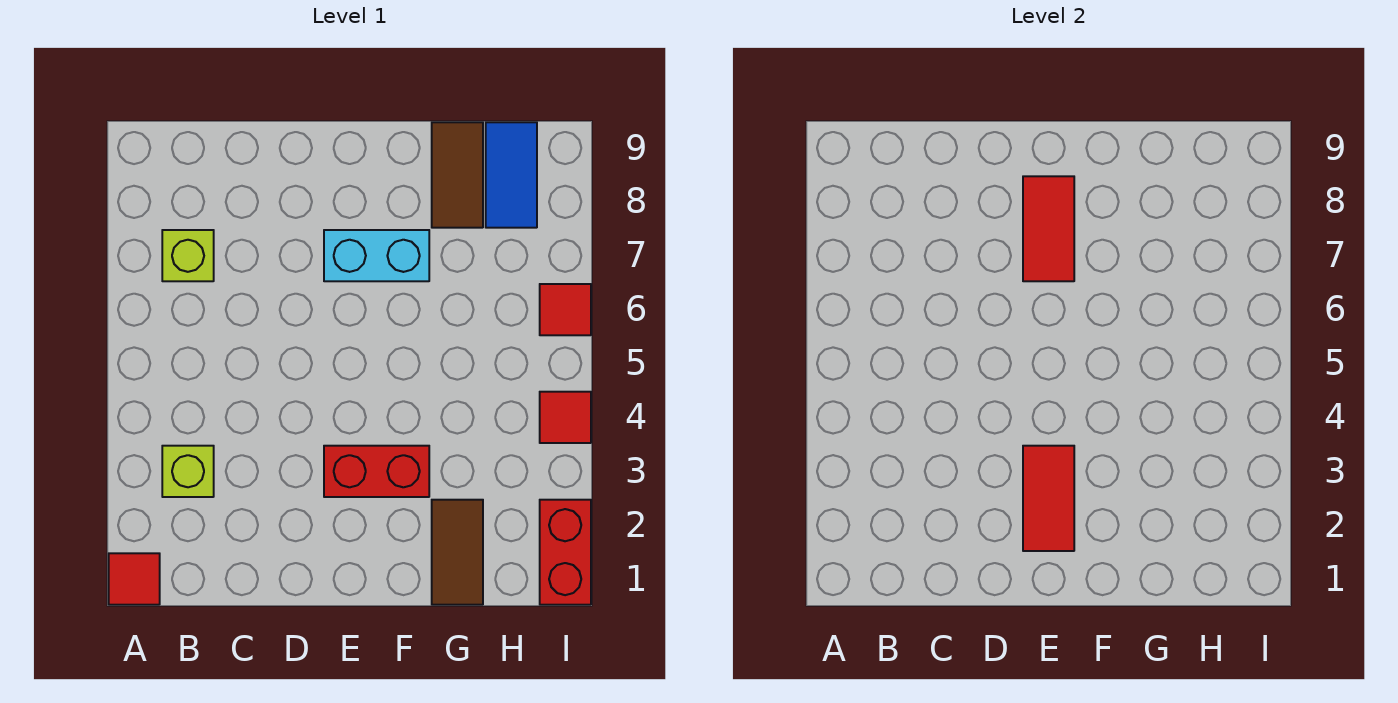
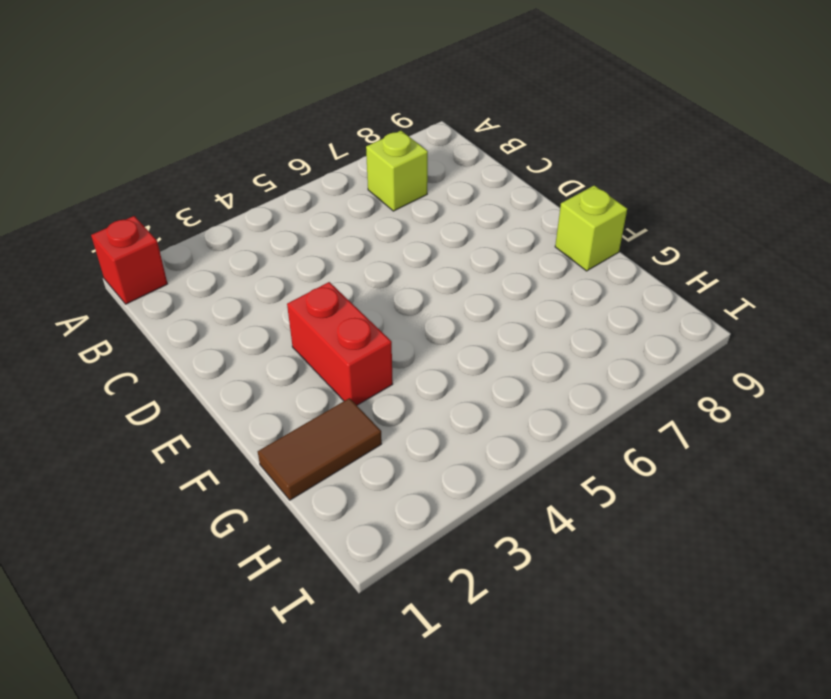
red 1x1 brick [91,216,168,304] -> red 1x1 tile [109,553,160,605]
lime 1x1 brick [555,185,627,271] -> lime 1x1 brick moved to [162,446,214,497]
none -> cyan 1x2 brick [324,230,429,281]
none -> brown 1x2 tile [432,122,483,228]
none -> blue 1x2 tile [486,122,537,228]

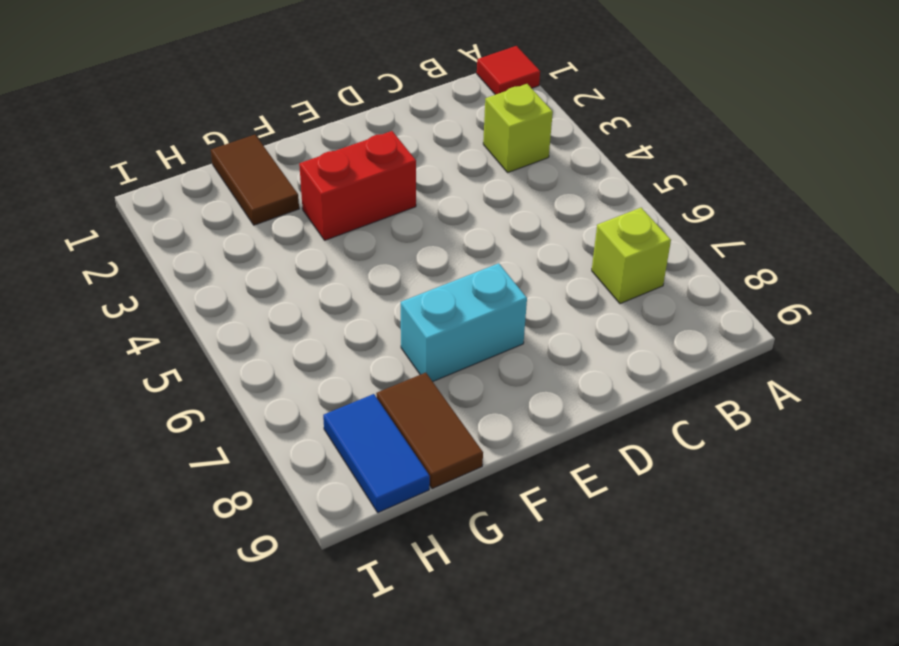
none -> red 1x2 brick [540,500,591,605]
none -> red 1x1 tile [540,392,591,443]
none -> red 1x1 tile [540,284,591,335]

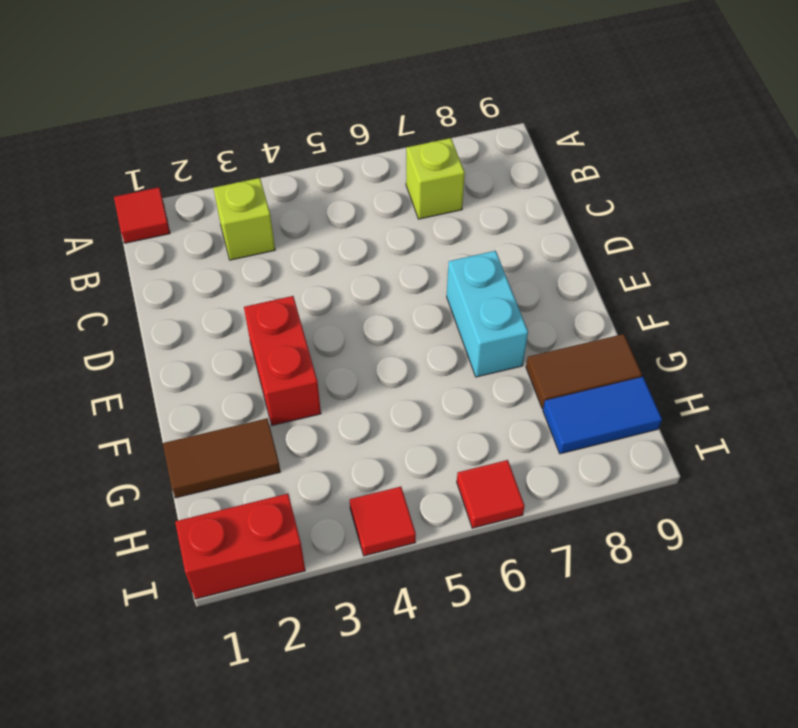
none -> red 1x2 tile [1023,446,1074,551]
none -> red 1x2 tile [1023,176,1074,281]

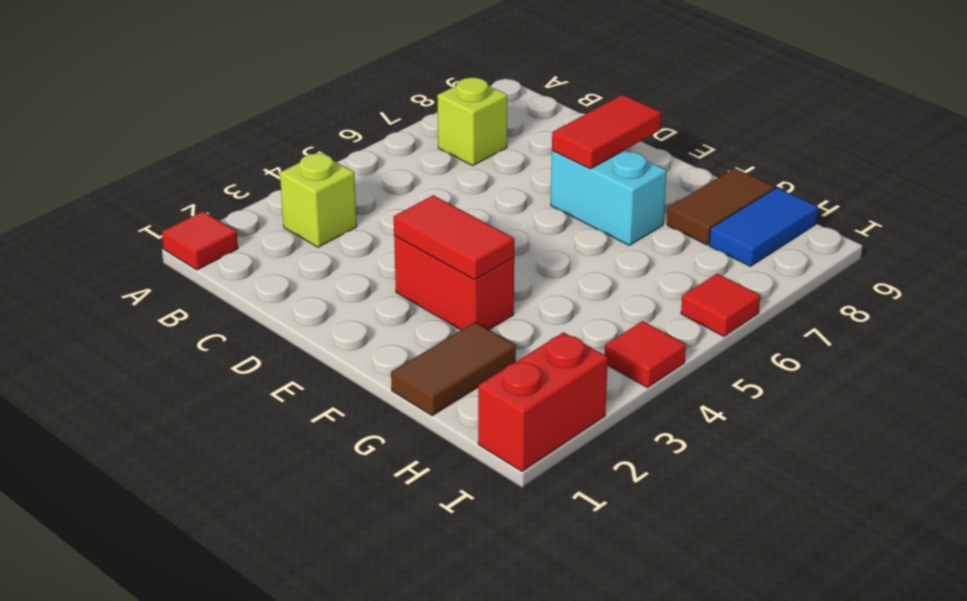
red 1x2 tile [394,195,514,280] -> red 1x2 tile turned to [1023,446,1074,551]

